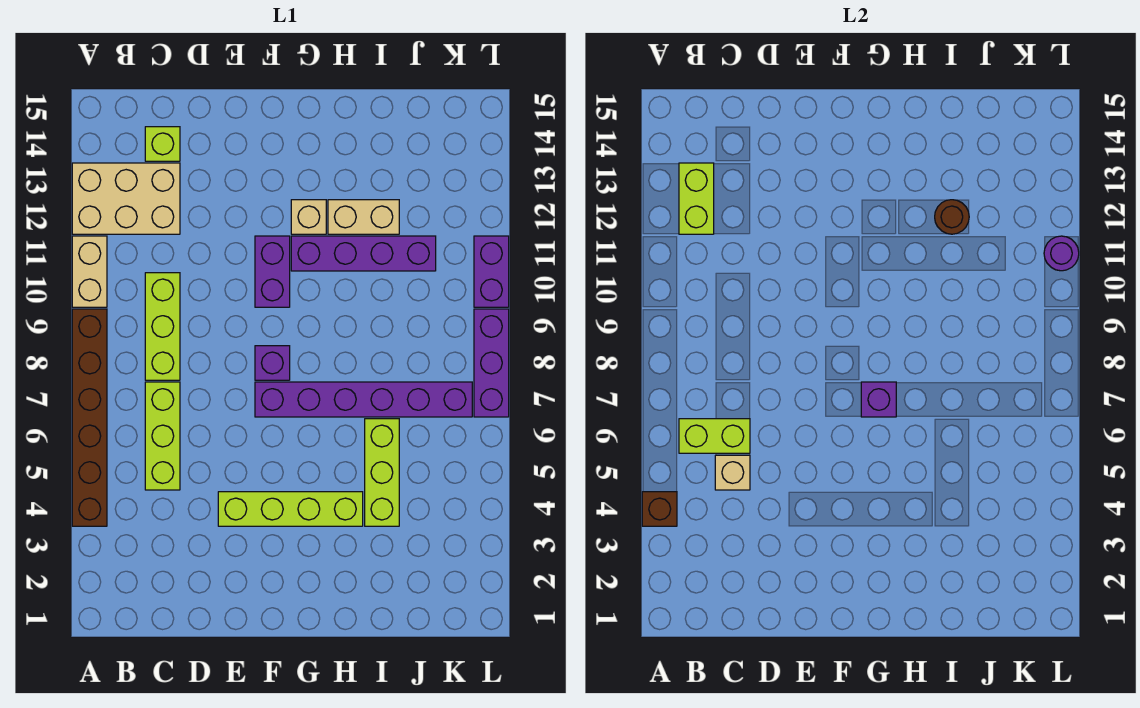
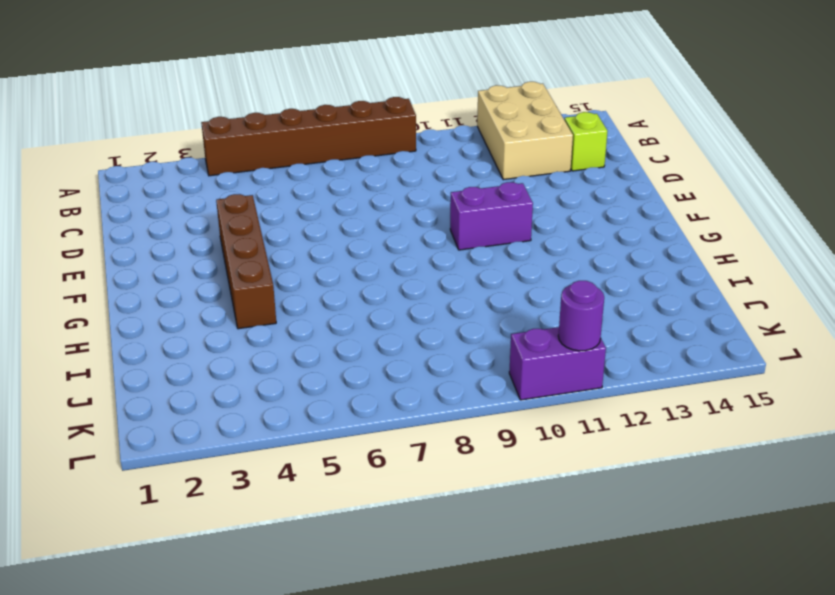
brown 1x4 brick [216,194,276,329] -> lime 1x4 brick [218,492,363,526]
none -> tan 1x2 brick [72,236,107,307]
none -> lime 1x3 brick [145,382,180,490]
none -> lime 1x3 brick [145,273,180,380]

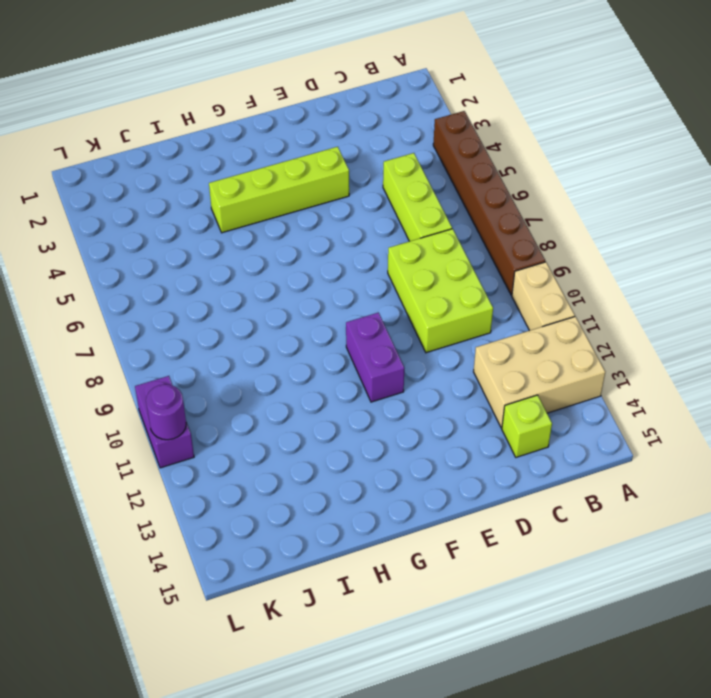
lime 2x3 brick [388,229,493,353] -> lime 1x3 brick [145,273,180,380]
none -> purple 1x6 brick [255,382,472,417]
none -> purple 1x1 brick [255,346,290,380]
none -> purple 1x4 brick [291,236,436,271]

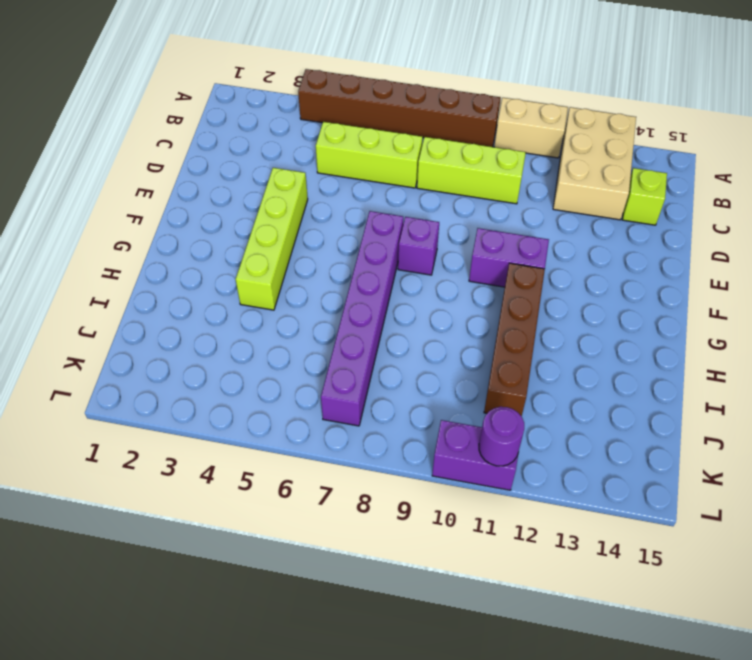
brown 1x4 brick [484,263,545,417] -> purple 1x4 brick [291,236,436,271]
none -> tan 1x1 brick [291,200,326,234]
none -> tan 1x2 brick [328,200,399,234]
none -> lime 1x3 brick [365,419,399,526]

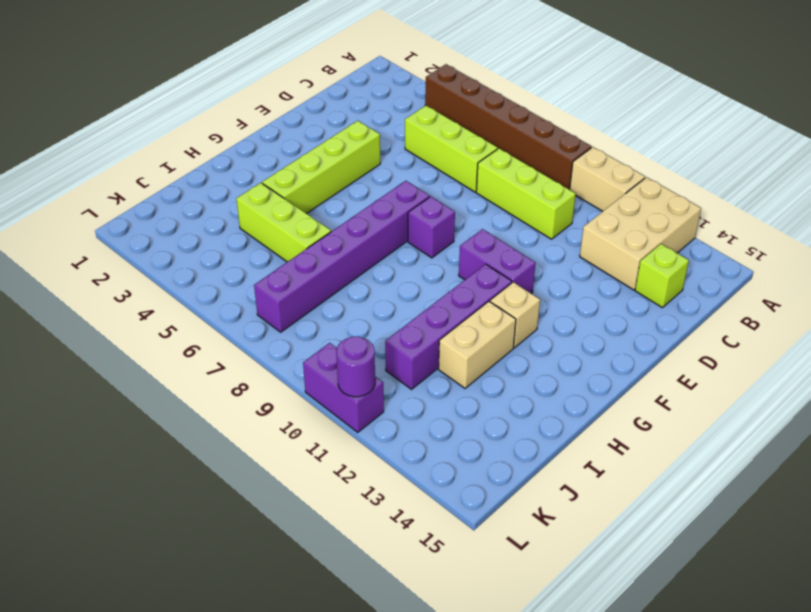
none -> purple 1x3 brick [474,309,509,417]
none -> brown 1x1 brick [642,492,677,526]
none -> lime 1x2 brick [679,419,750,453]

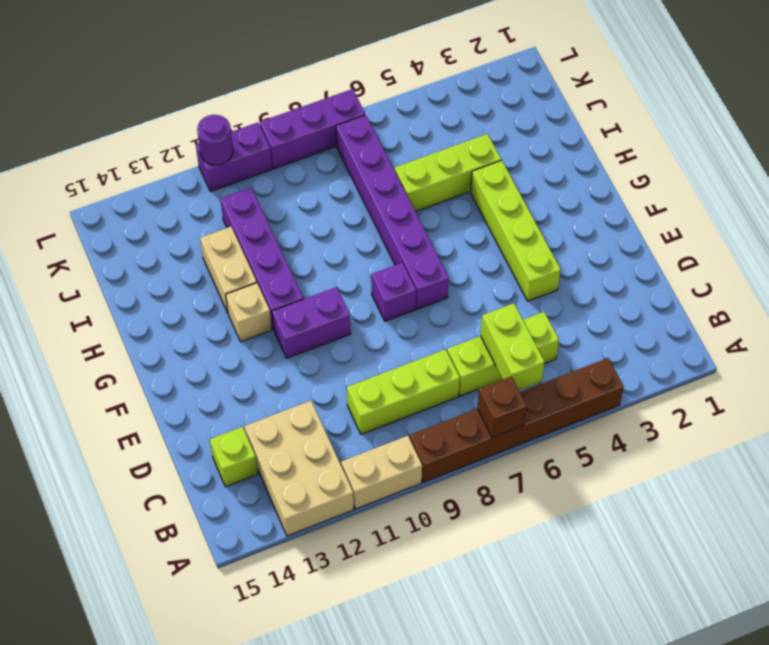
brown 1x1 brick [477,376,527,438] -> brown 1x1 brick moved to [642,492,677,526]
none -> lime 1x2 brick [679,163,714,234]
none -> tan 1x1 brick [715,455,750,490]
none -> purple 1x1 brick [861,382,896,417]

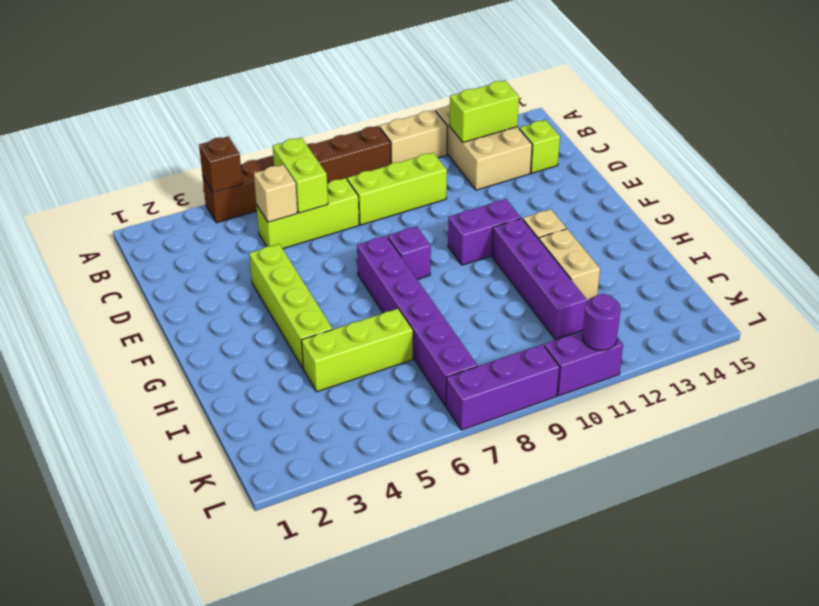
none -> purple 1x1 brick [861,382,896,417]
none -> brown 1x1 round brick [935,200,969,234]

